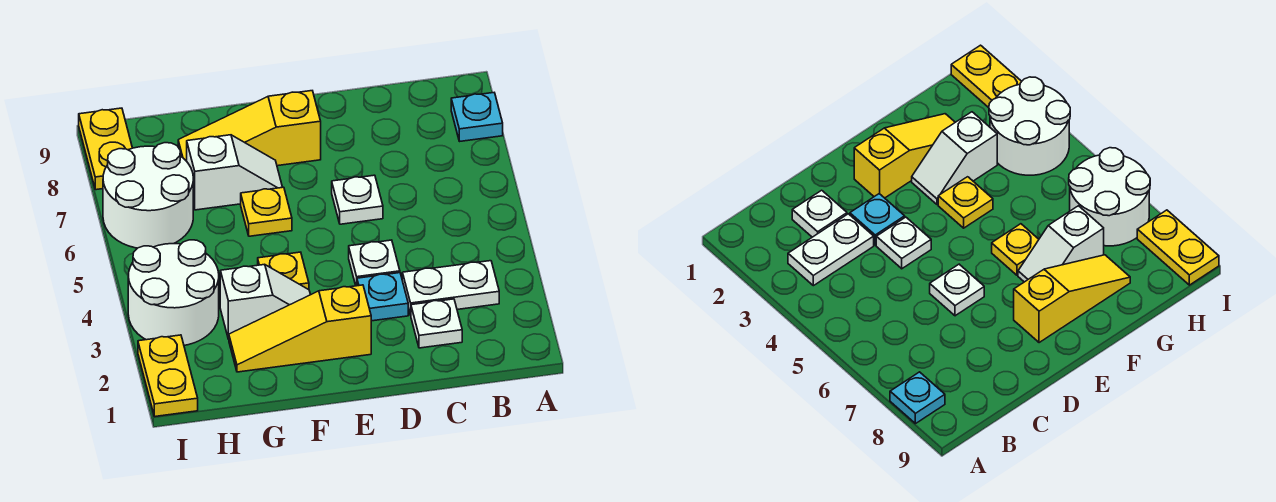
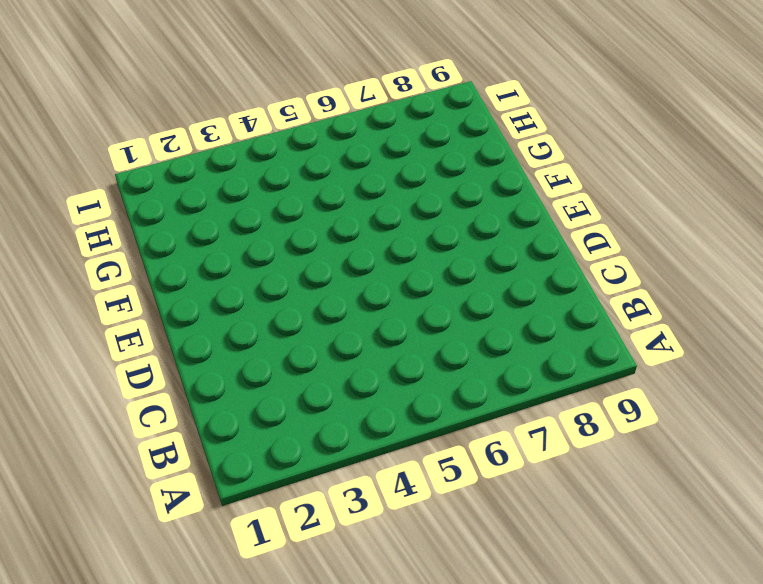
none -> cyan 1x1 plate [451,93,503,141]
none -> white 1x2 plate [402,261,499,315]
none -> white 1x1 plate [411,299,462,348]

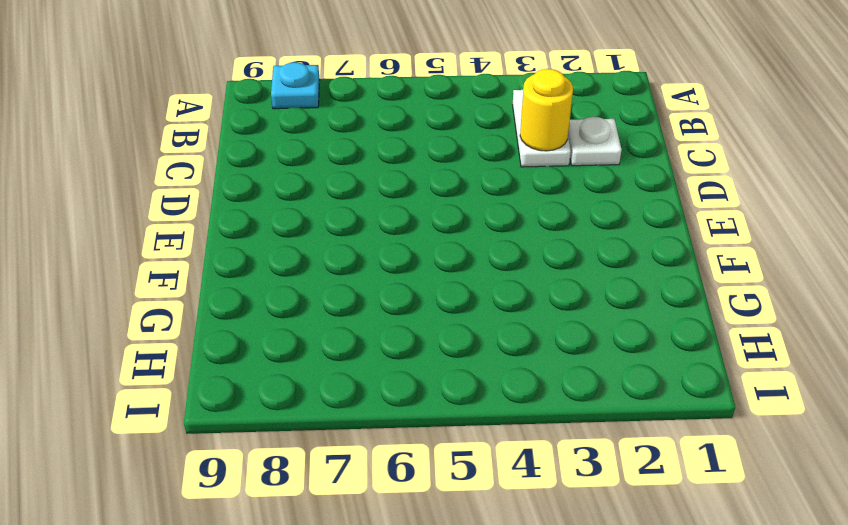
yellow 1x1 round brick [520,69,573,151] -> none
none -> cyan 1x1 plate [357,273,408,321]
none -> white 1x1 plate [349,240,400,286]
none -> white 1x1 plate [332,175,383,224]

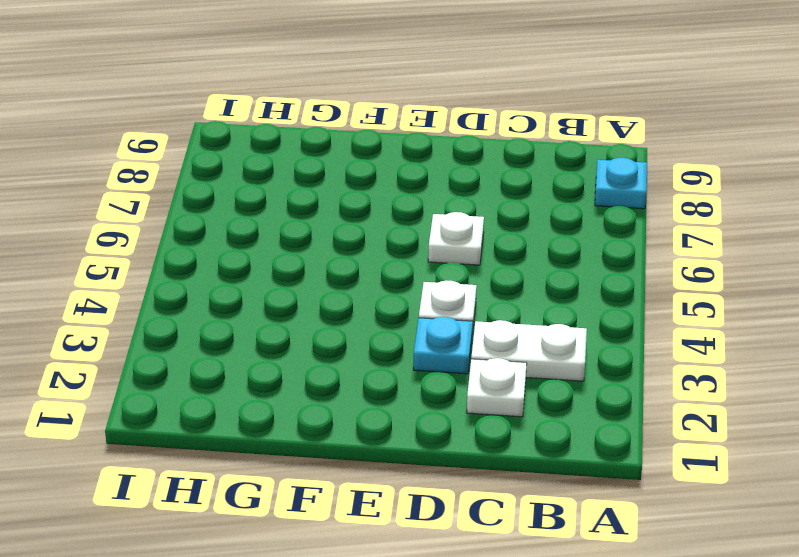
none -> yellow 1x3 slope [229,285,371,372]
none -> yellow 1x3 slope [178,91,321,166]
none -> white 1x2 slope [220,264,310,339]

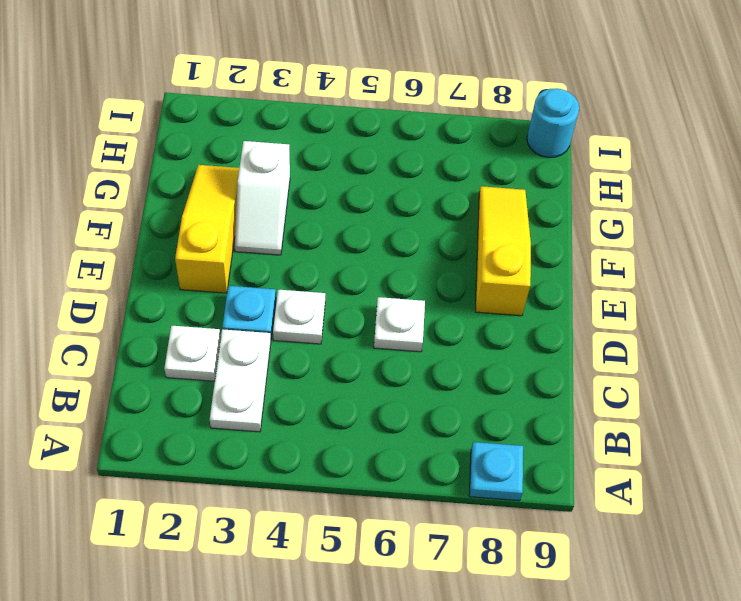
cyan 1x1 round brick [527,88,579,158] -> yellow 1x2 plate [79,108,132,190]
none -> yellow 1x1 plate [258,252,309,290]
none -> yellow 1x1 plate [241,187,292,236]
none -> white 1x2 slope [187,135,282,210]

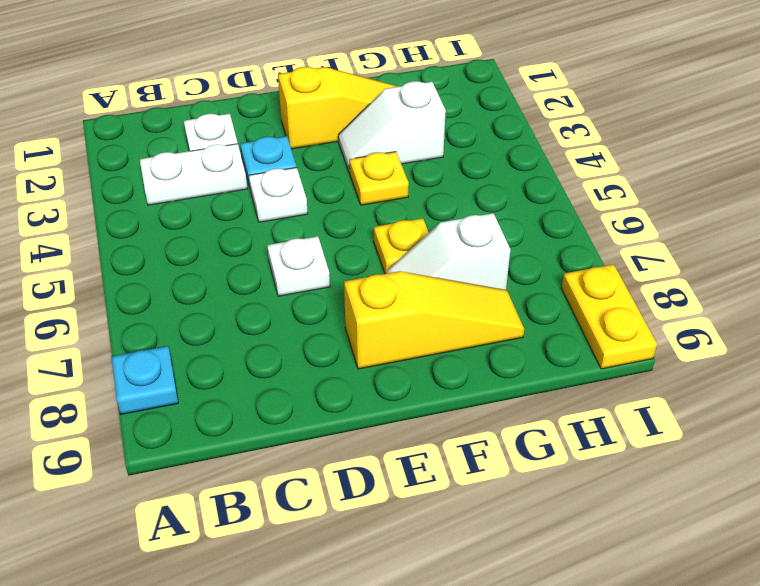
none -> white 2x2 round brick [128,240,219,345]
none -> white 2x2 round brick [103,143,193,248]
none -> yellow 1x2 plate [138,335,198,416]

